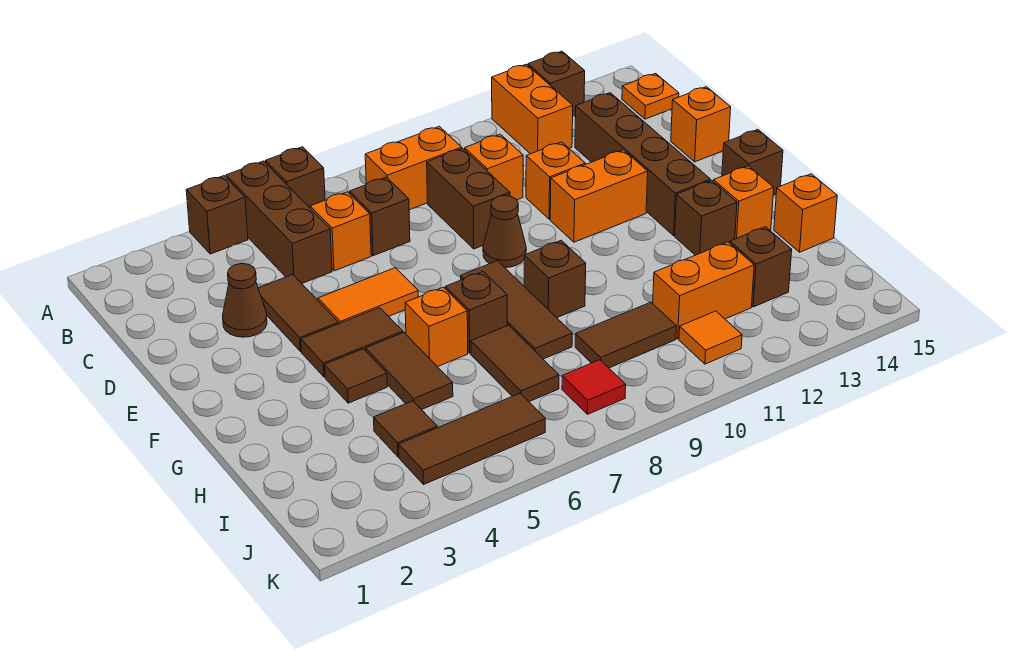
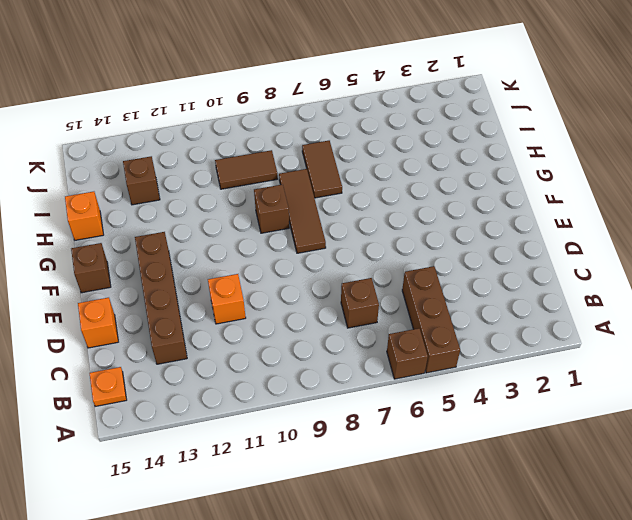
none -> brown 1x1 brick [186,176,248,254]
none -> orange 1x2 brick [492,65,573,154]
none -> brown 1x1 brick [528,51,585,116]
none -> orange 1x2 brick [365,126,462,210]

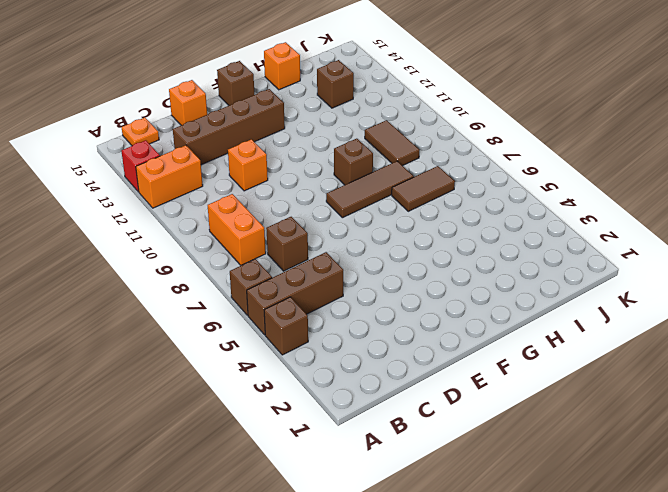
red 1x1 brick [121,140,160,192] -> brown 1x1 brick [528,51,585,116]
none -> orange 1x1 brick [310,192,371,271]
none -> brown 1x2 brick [427,148,510,249]
none -> orange 1x1 brick [465,134,523,200]
none -> brown 1x1 cone [223,264,267,337]

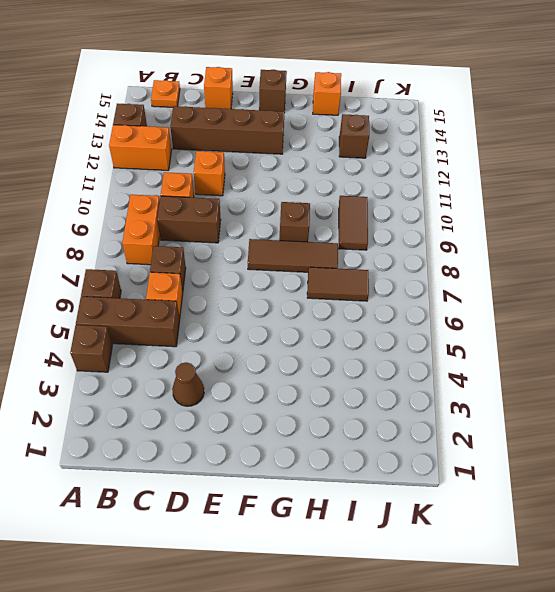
none -> brown 1x2 tile [258,275,338,352]
none -> orange 1x2 tile [318,268,418,324]
none -> brown 1x1 cone [483,196,526,267]
none -> orange 1x2 brick [550,150,648,242]

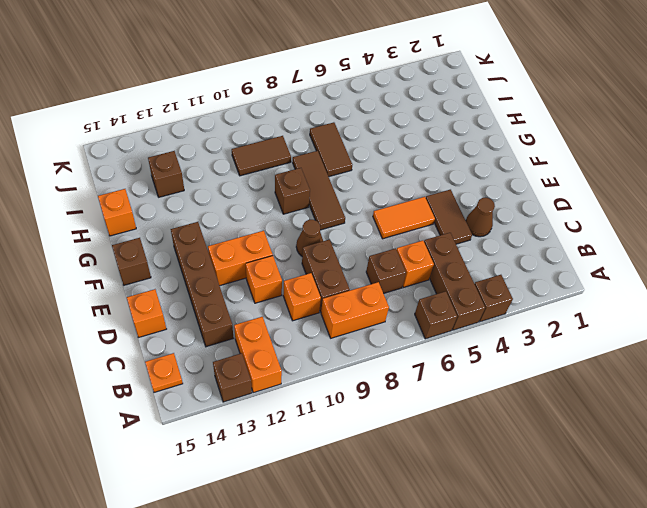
none -> brown 1x2 tile [301,308,403,377]
none -> brown 1x1 tile [325,349,387,403]
none -> brown 1x2 tile [366,333,453,410]
none -> orange 1x1 brick [405,287,468,367]

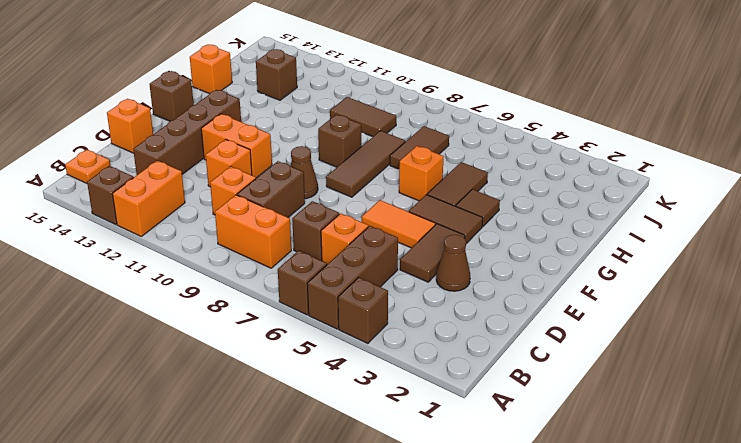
none -> brown 1x1 brick [445,272,507,353]
none -> brown 1x1 brick [675,180,737,255]
none -> orange 1x1 brick [713,166,774,239]
none -> brown 1x1 tile [374,401,437,457]

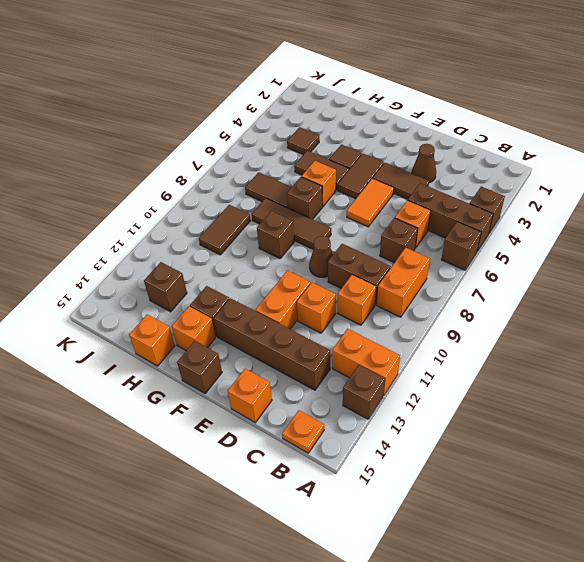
none -> orange 1x2 brick [653,242,754,339]
none -> brown 1x3 tile [399,393,545,484]
none -> red 1x1 tile [562,360,626,414]
none -> orange 1x1 tile [679,311,742,364]

